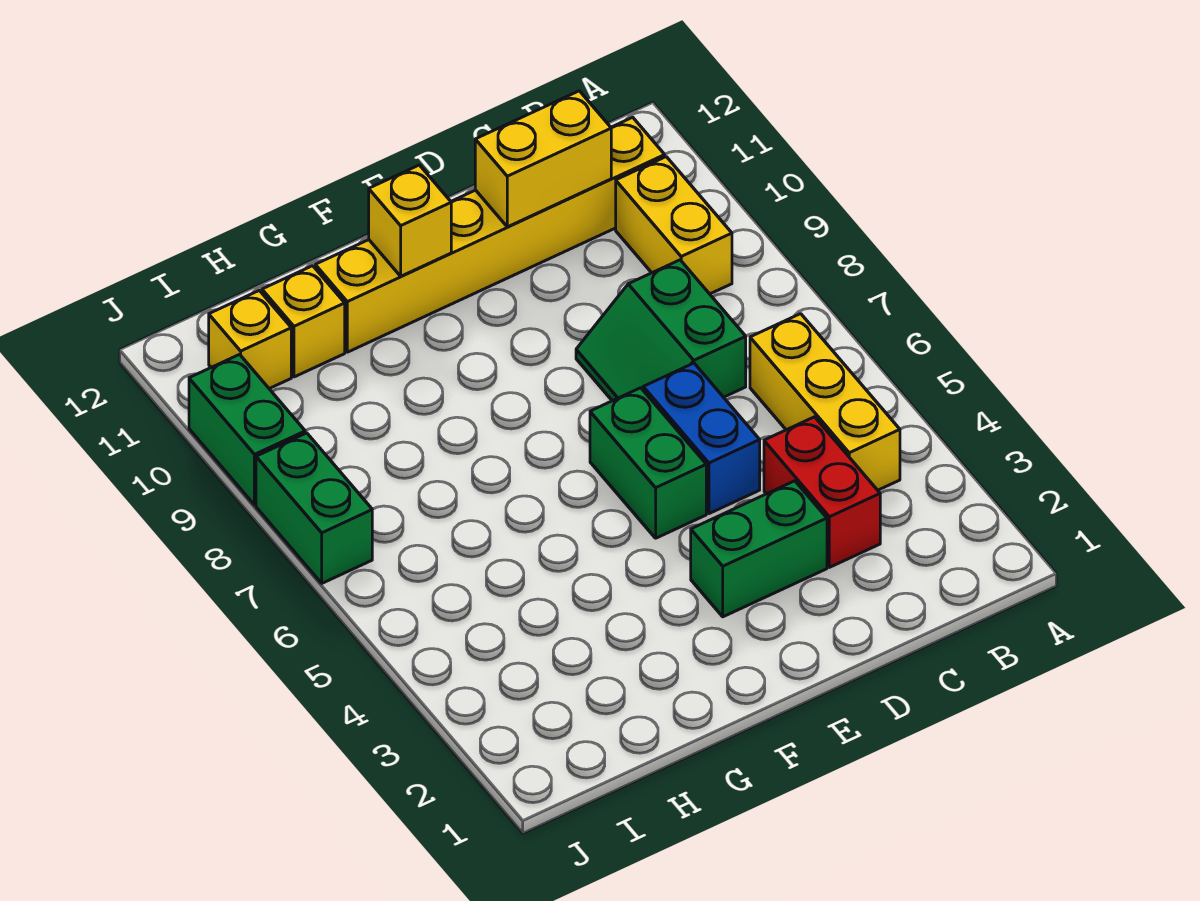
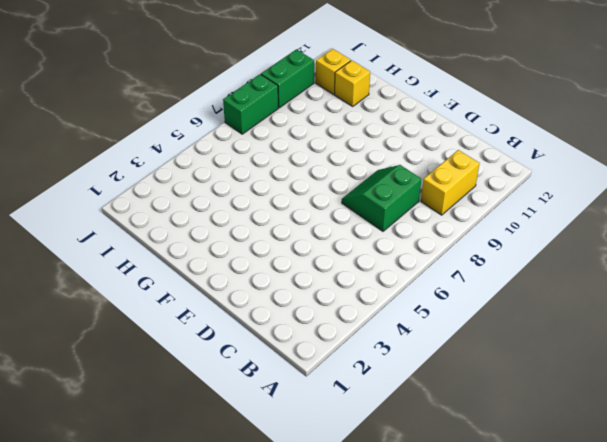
none -> yellow 1x3 brick [750,314,900,490]
none -> yellow 1x6 brick [315,117,665,352]
none -> red 1x2 brick [764,417,880,567]

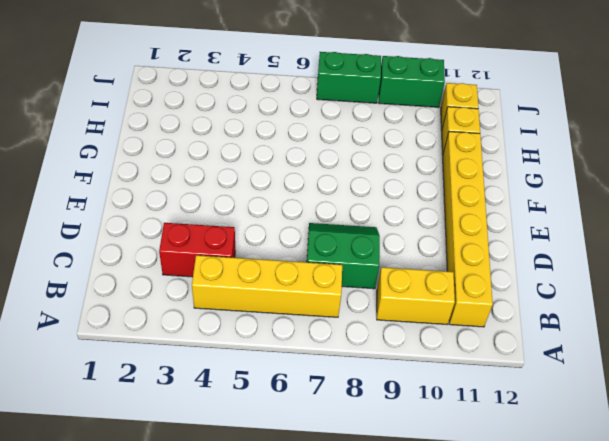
yellow 1x4 brick [192,255,342,317] -> yellow 1x3 brick [750,314,900,490]
none -> green 1x2 brick [691,481,827,617]
none -> blue 1x2 brick [643,363,760,514]
none -> green 1x2 brick [590,388,706,538]

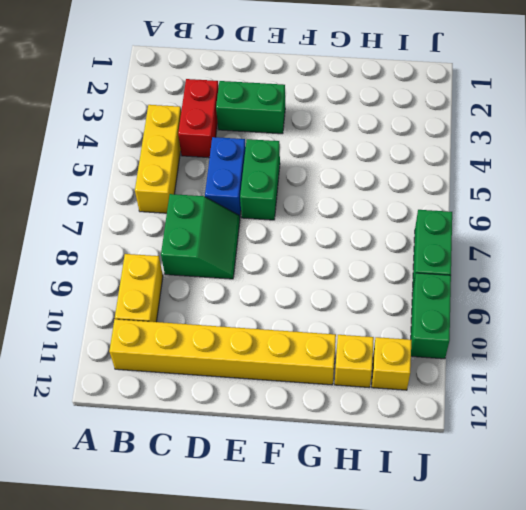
none -> yellow 1x2 brick [475,91,611,227]
none -> yellow 1x1 brick [369,165,451,276]

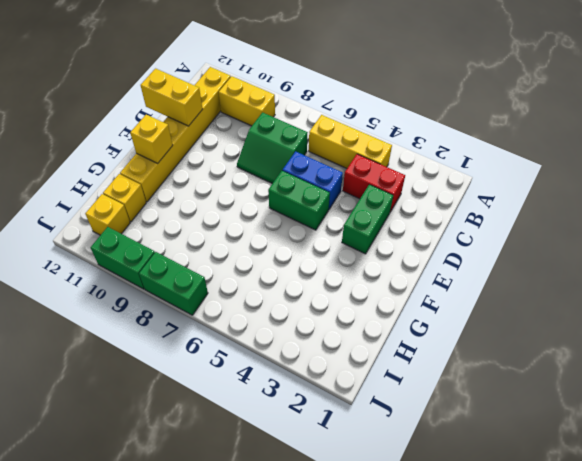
yellow 1x2 brick [141,69,202,126] -> yellow 1x2 brick turned to [475,91,611,227]

